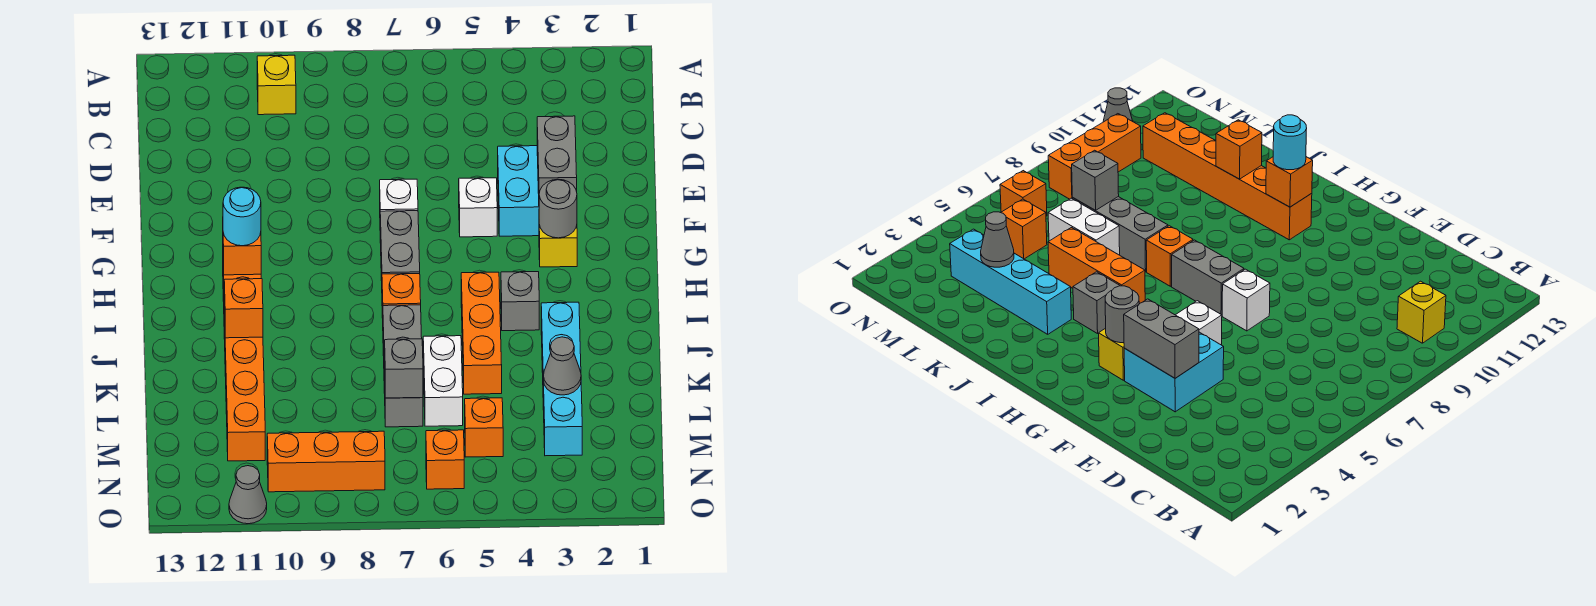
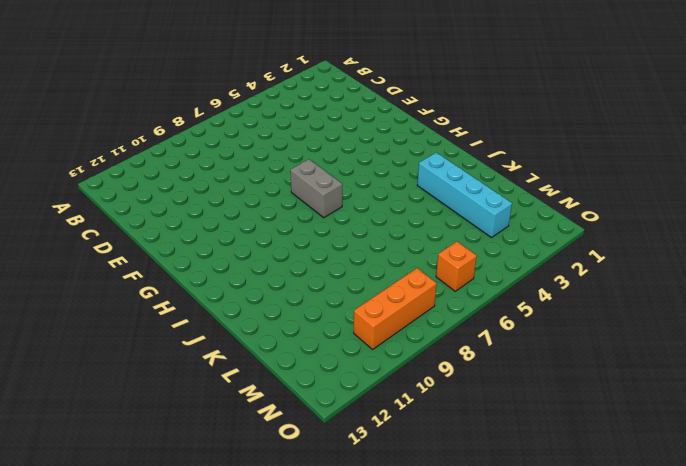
none -> yellow 1x1 brick [257,55,296,115]
none -> cyan 2x2 brick [498,146,539,236]
none -> white 1x1 brick [459,178,497,237]

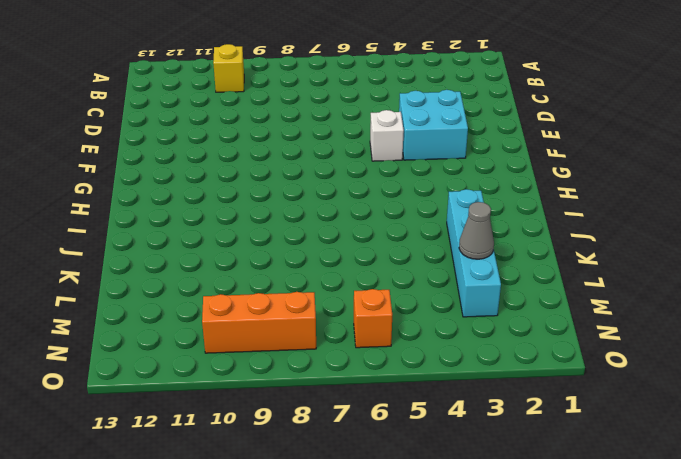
none -> white 1x1 brick [380,179,418,211]
none -> yellow 1x1 brick [539,225,577,267]
none -> grey 1x2 brick [380,211,420,281]

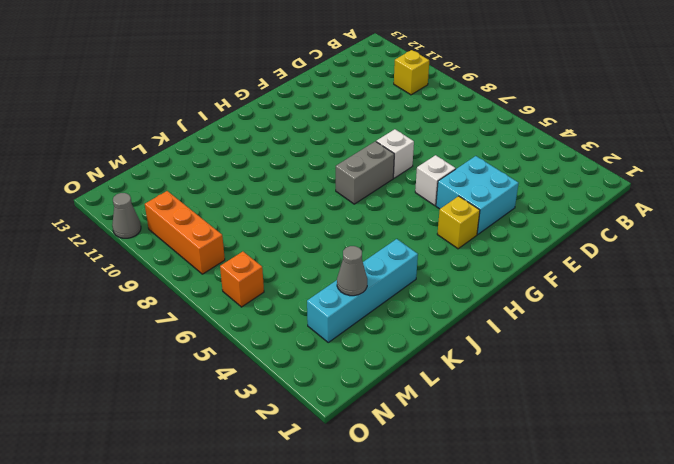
none -> orange 1x6 brick [223,273,265,461]
none -> grey 1x1 brick [501,272,539,331]
none -> orange 1x3 brick [461,272,502,394]

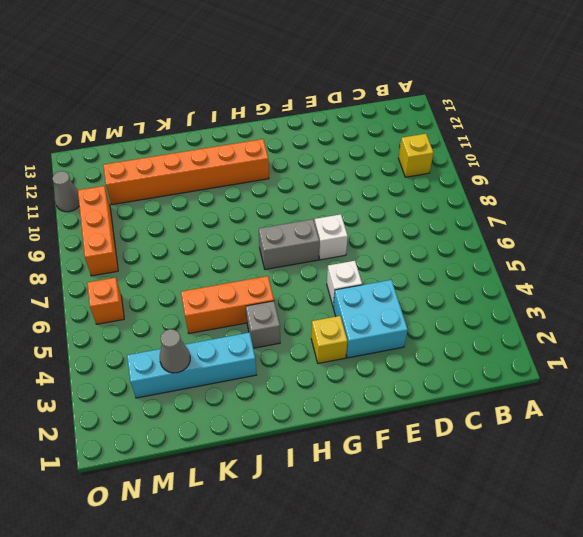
none -> orange 1x1 brick [382,274,421,318]
none -> grey 1x3 brick [383,305,423,427]
none -> white 1x2 brick [423,336,463,426]

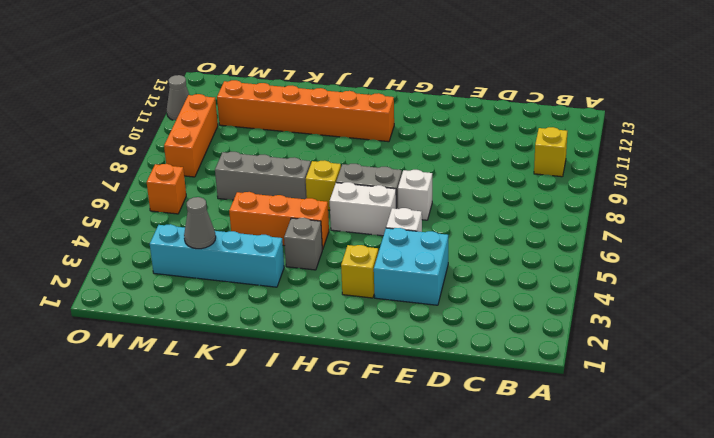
white 1x2 brick [330,182,396,236] -> white 1x2 brick moved to [423,336,463,426]
yellow 1x1 brick [306,160,341,210] -> orange 1x1 brick [382,274,421,318]
none -> orange 1x1 brick [465,398,503,457]
none -> grey 1x2 brick [537,116,577,194]
none -> grey 1x1 round brick [539,179,577,238]

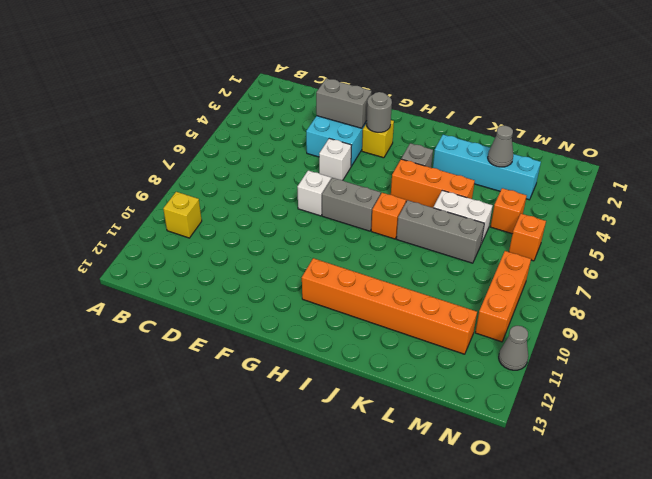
none -> orange 1x1 brick [223,233,261,275]
none -> orange 1x1 brick [224,279,263,338]
none -> grey 1x1 brick [385,339,423,398]

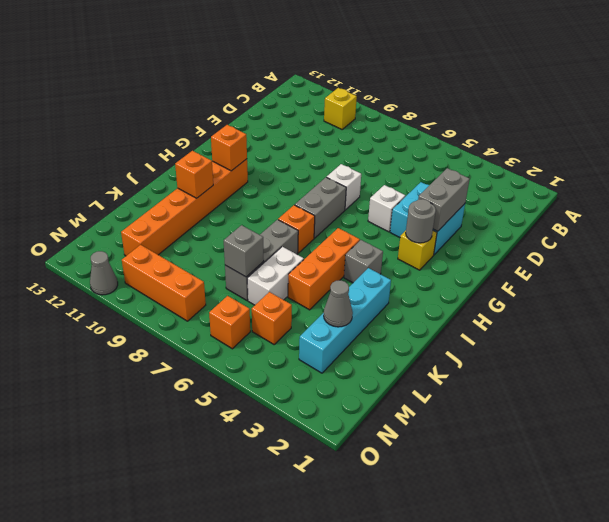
none -> cyan 1x1 round brick [223,187,261,246]

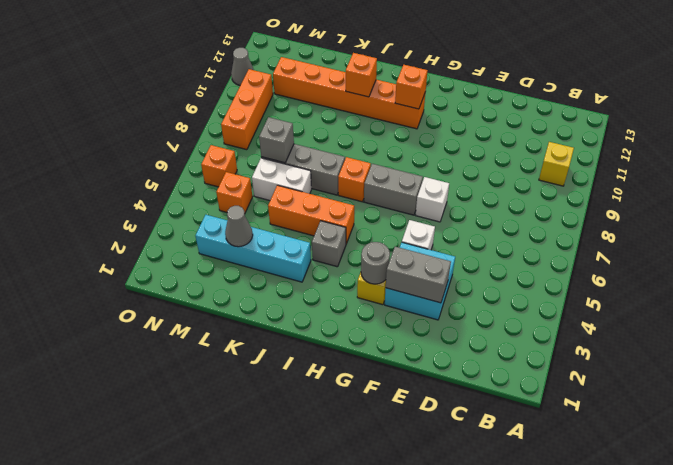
none -> cyan 1x1 round brick [223,187,261,246]

